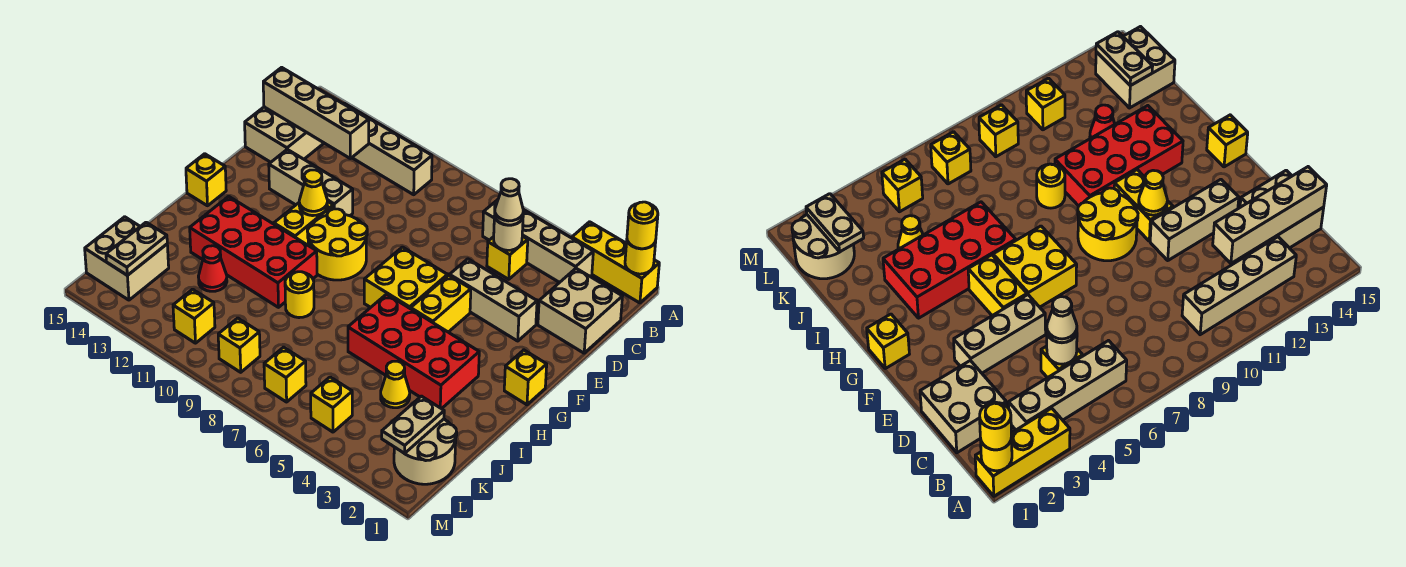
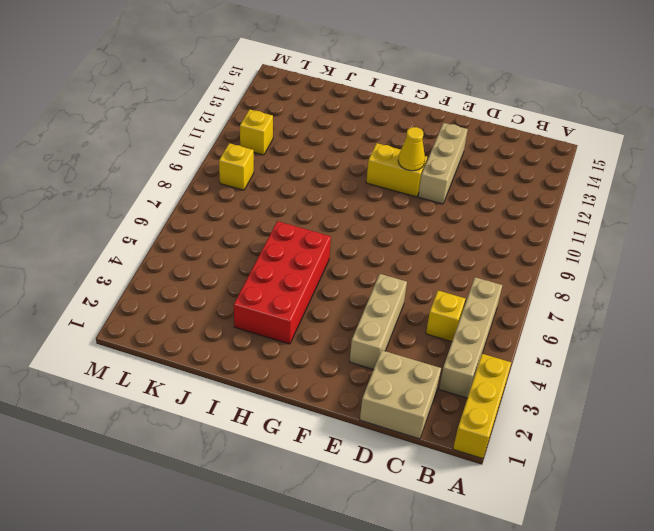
none -> tan 1x4 brick [344,104,432,195]
none -> tan 2x2 brick [245,107,324,162]
none -> yellow 1x2 brick [411,275,471,332]
none -> yellow 2x2 brick [364,247,447,309]

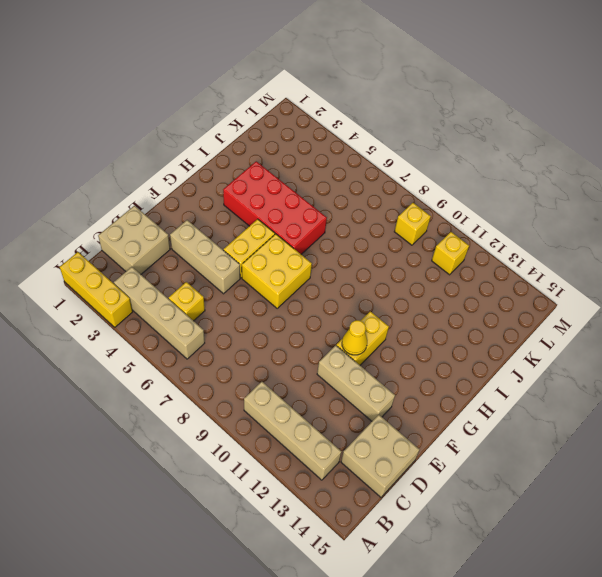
none -> yellow 2x2 round brick [307,209,367,280]
none -> yellow 1x1 brick [504,350,547,405]
none -> yellow 1x1 brick [186,154,226,206]
none -> red 2x4 brick [190,196,317,307]

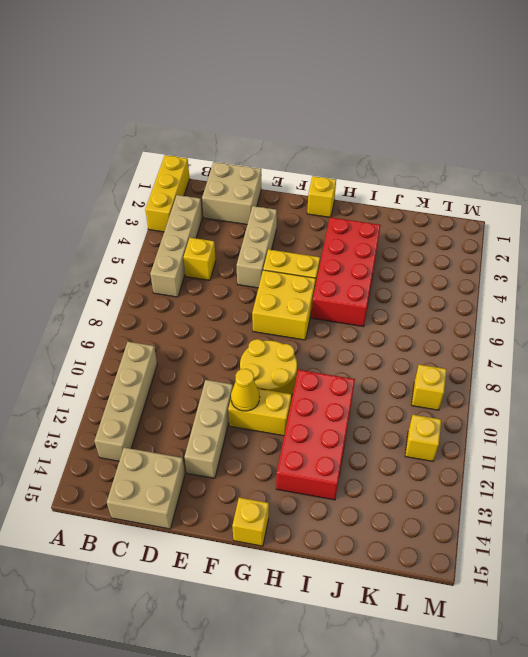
none -> yellow 1x1 round brick [285,272,314,318]
none -> yellow 1x1 cone [381,361,410,408]
none -> red 1x1 cone [198,246,227,291]
none -> tan 2x2 round brick [394,419,457,484]

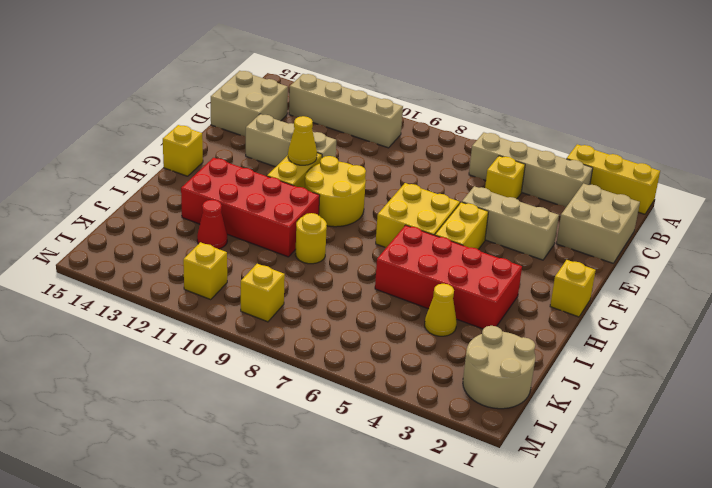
none -> tan 2x2 brick [85,217,169,300]
none -> yellow 1x1 brick [311,377,352,432]
none -> yellow 1x1 brick [264,347,306,402]
none -> yellow 1x1 round brick [625,241,656,274]

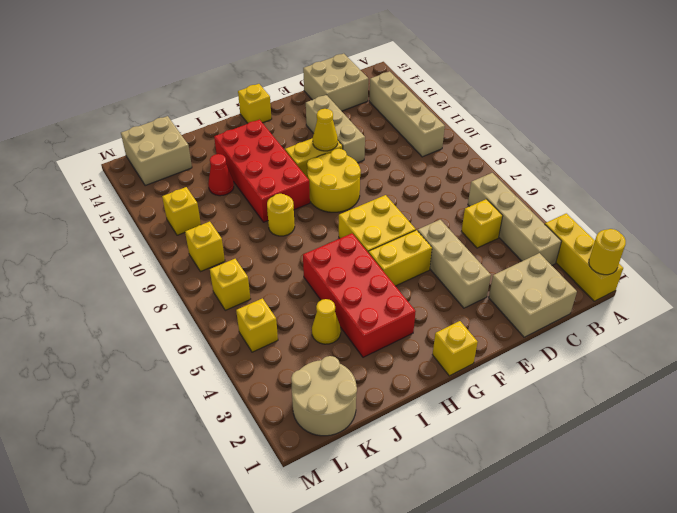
none -> tan 1x1 round brick [494,216,523,250]
none -> tan 1x4 brick [263,67,369,158]
none -> tan 1x2 plate [382,396,444,453]
none -> tan 1x2 plate [106,222,167,275]

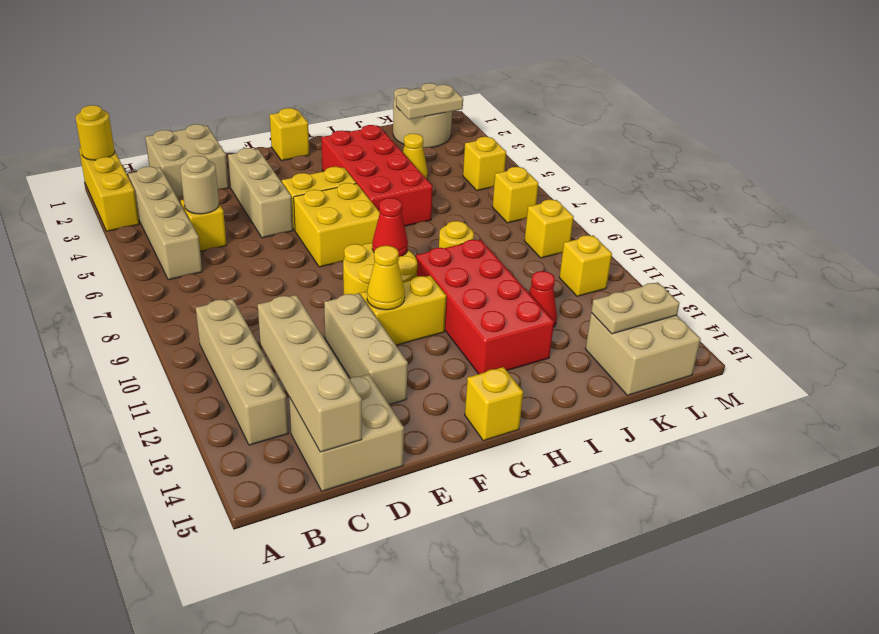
red 1x1 cone [372,198,408,257] -> none
none -> yellow 1x1 round brick [627,202,658,249]
none -> tan 1x1 cone [495,179,523,225]

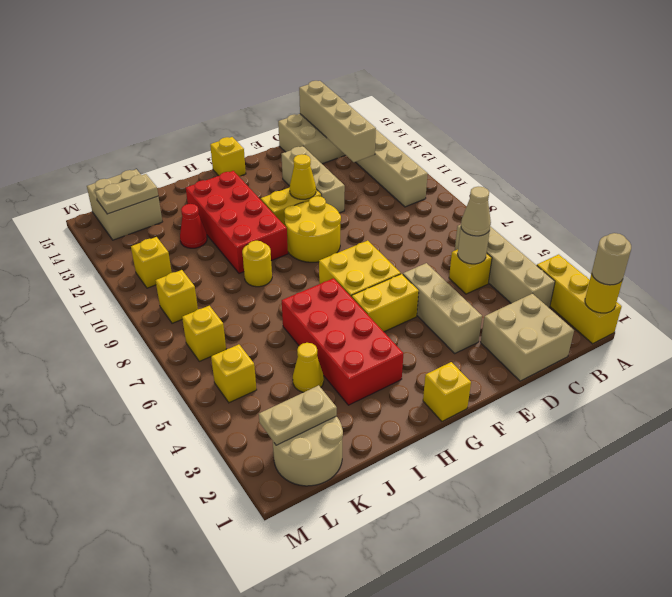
tan 1x1 round brick [592,233,631,285] -> yellow 1x1 round brick [627,202,658,249]

